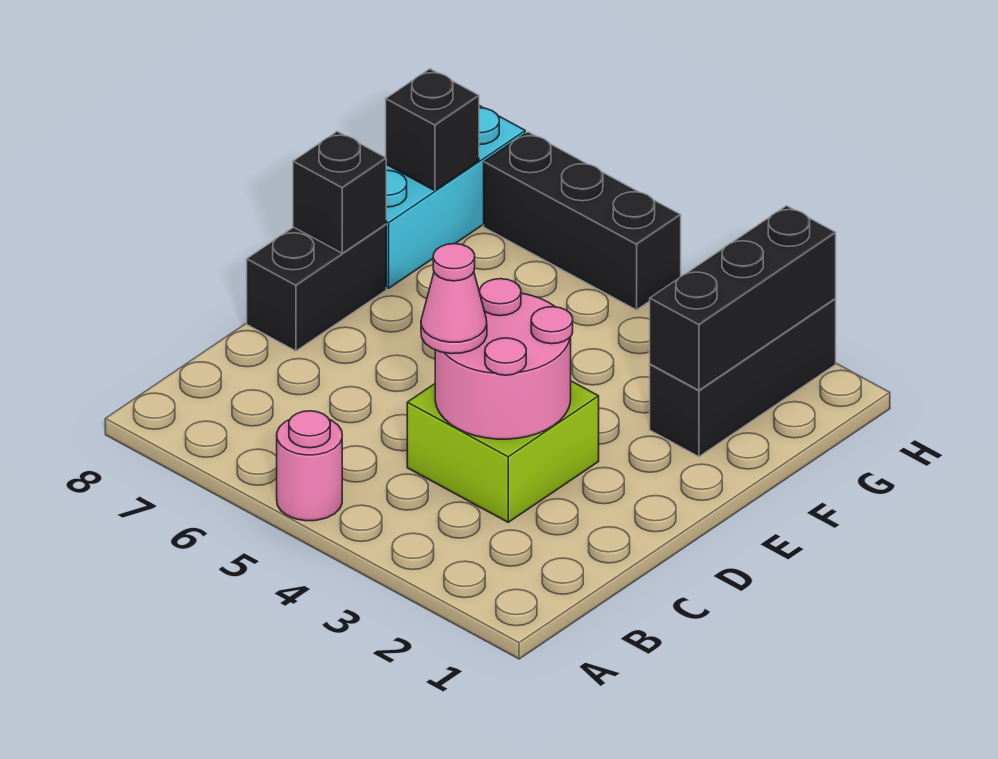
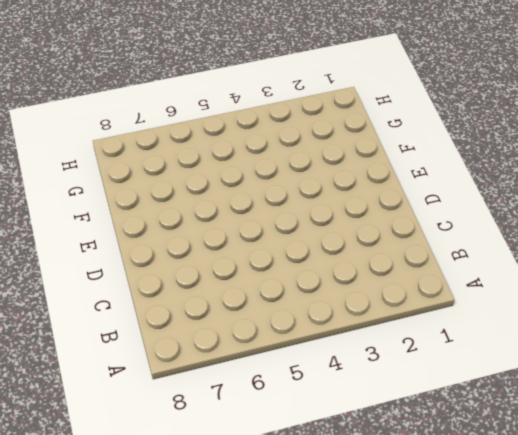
none -> pink 1x1 round brick [277,411,342,521]
none -> lime 2x2 brick [407,381,599,522]

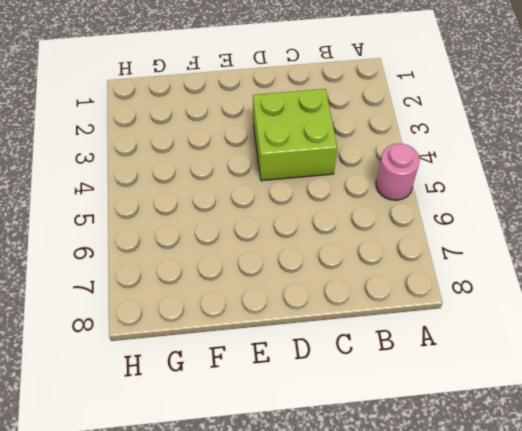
none -> black 1x2 brick [247,224,386,351]
none -> black 1x3 brick [650,299,836,457]

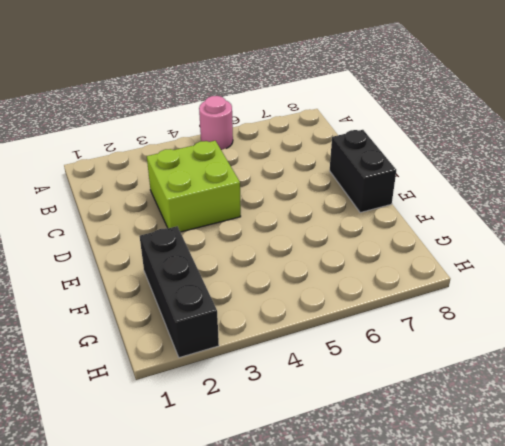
none -> cyan 1x3 brick [386,106,525,288]
none -> black 1x3 brick [484,132,681,310]

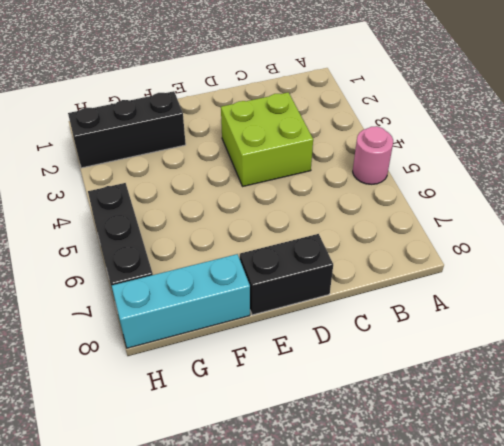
none -> pink 2x2 round brick [435,279,573,439]
none -> black 1x1 brick [293,131,386,253]

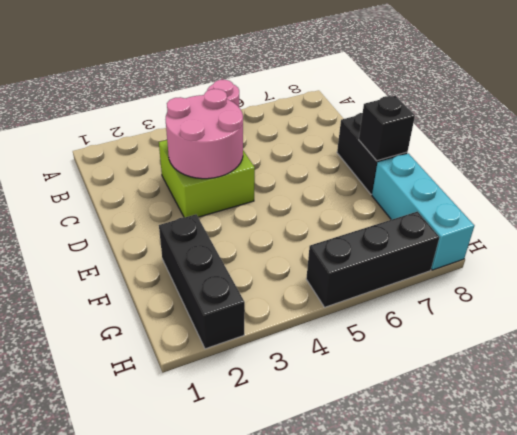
none -> black 1x3 brick [650,206,836,390]
none -> black 1x1 brick [386,69,479,191]

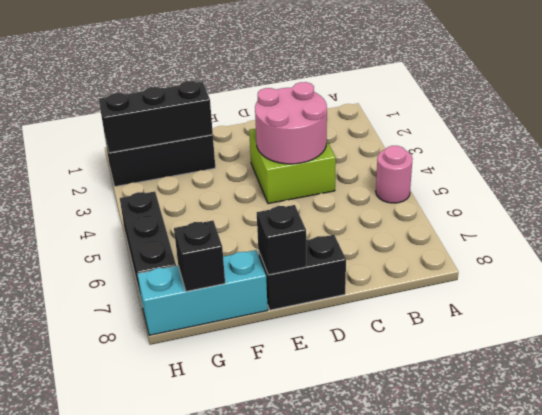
none -> pink 1x1 cone [421,244,487,354]

